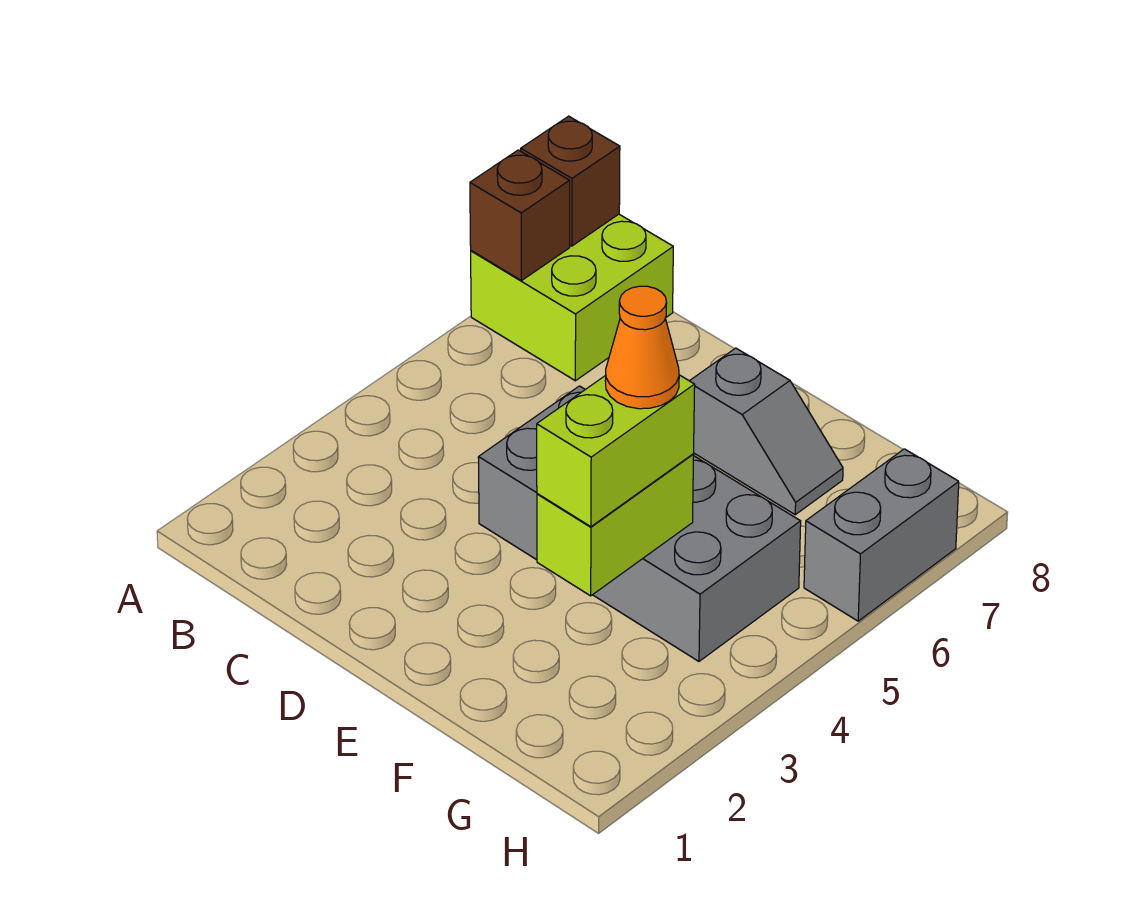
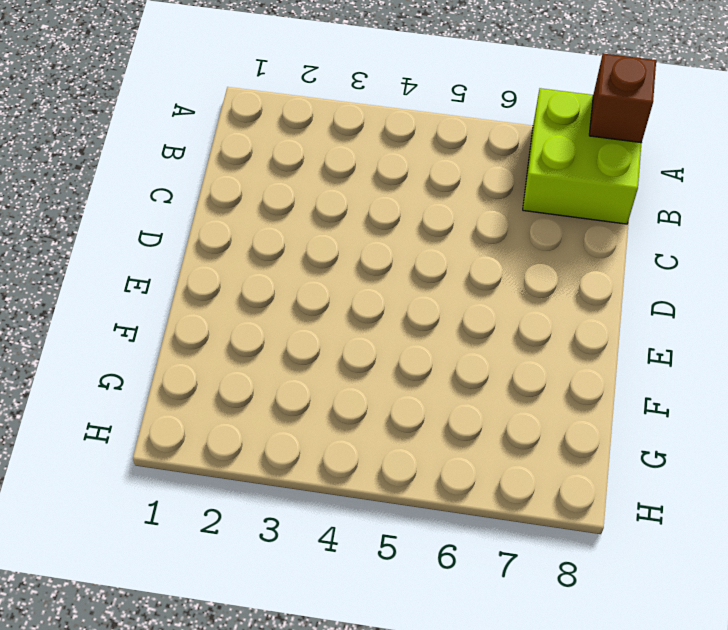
none -> grey 2x4 brick [478,386,801,661]
none -> grey 1x2 slope [690,348,843,515]

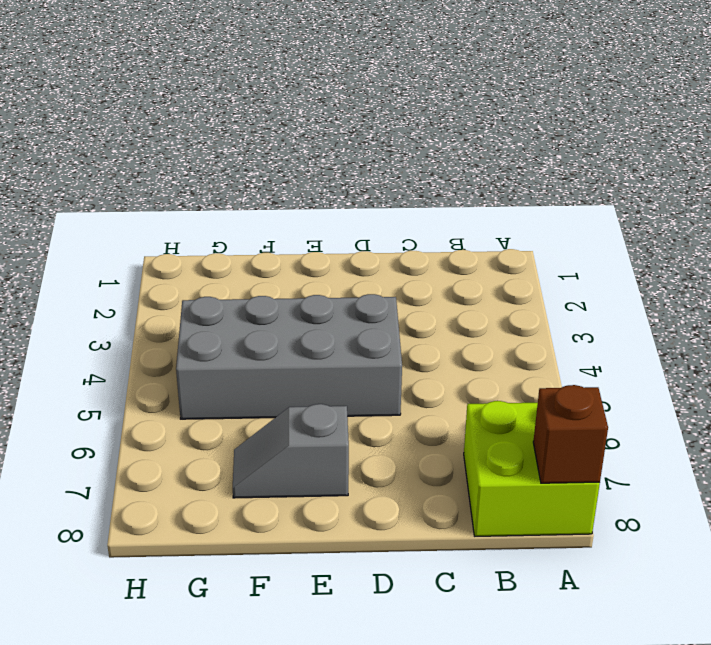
none -> grey 1x2 brick [804,449,959,621]
none -> brown 1x1 brick [470,150,570,281]

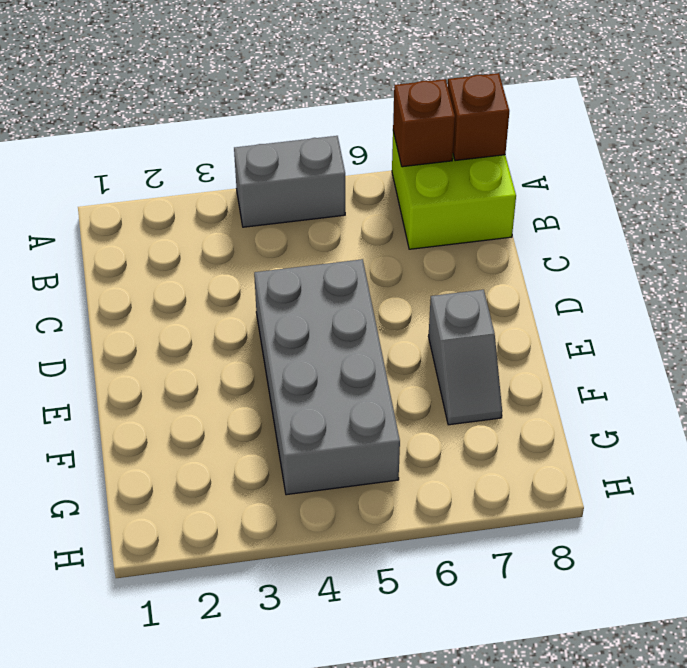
grey 1x2 brick [234,136,345,227] -> grey 1x2 brick moved to [804,449,959,621]
none -> lime 1x2 brick [537,454,694,596]
none -> lime 1x2 brick [537,375,695,527]

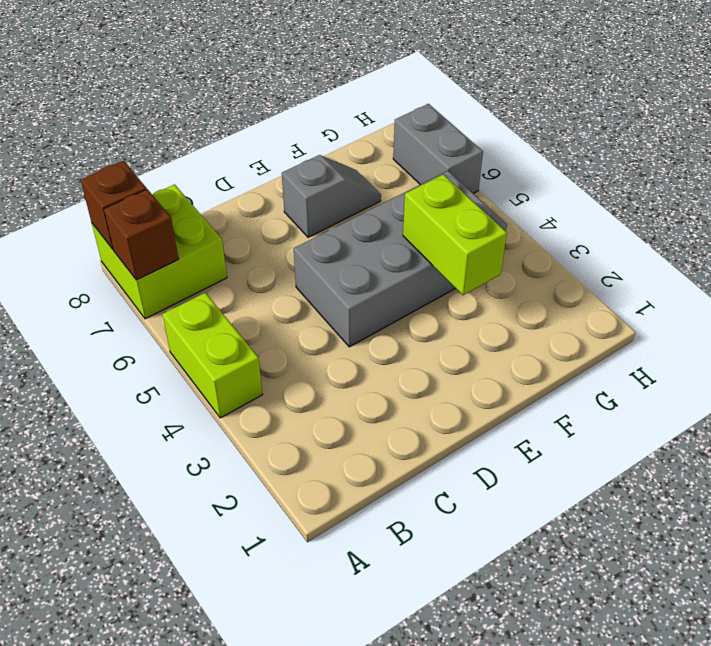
lime 1x2 brick [162,293,263,418] -> lime 1x2 brick moved to [537,375,695,527]
none -> orange 1x1 cone [605,286,679,409]

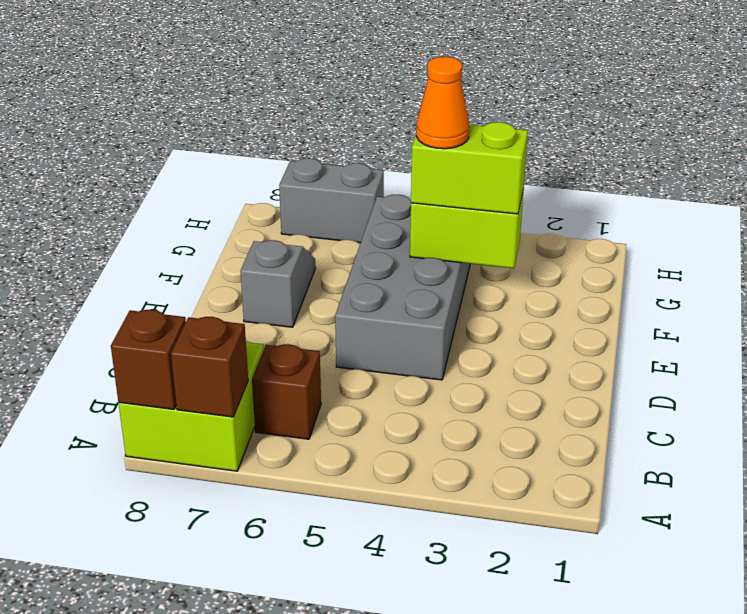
brown 1x1 brick [252,344,321,439] -> none

